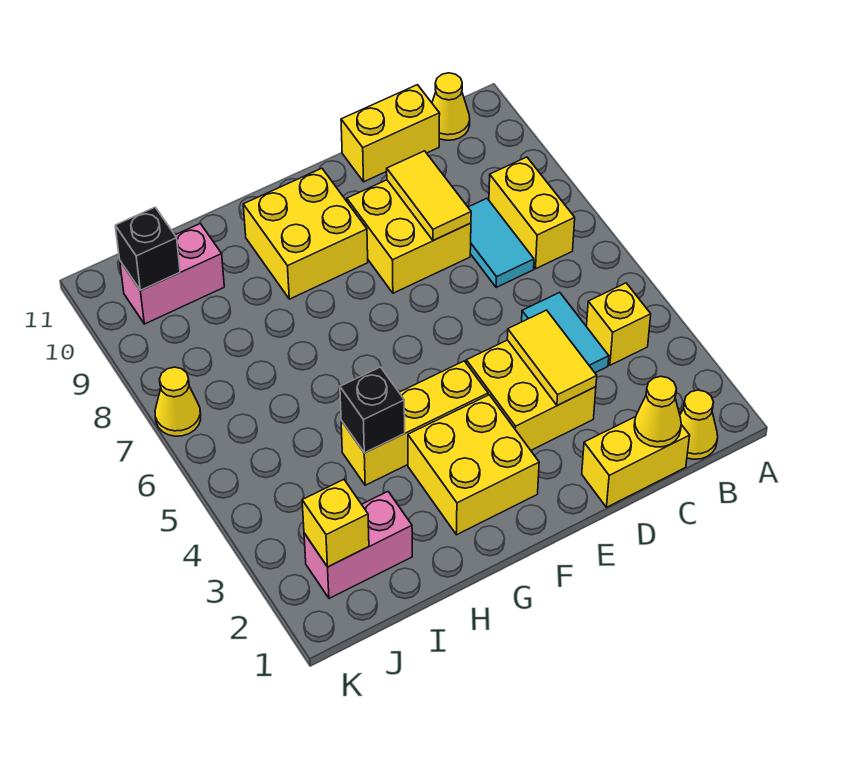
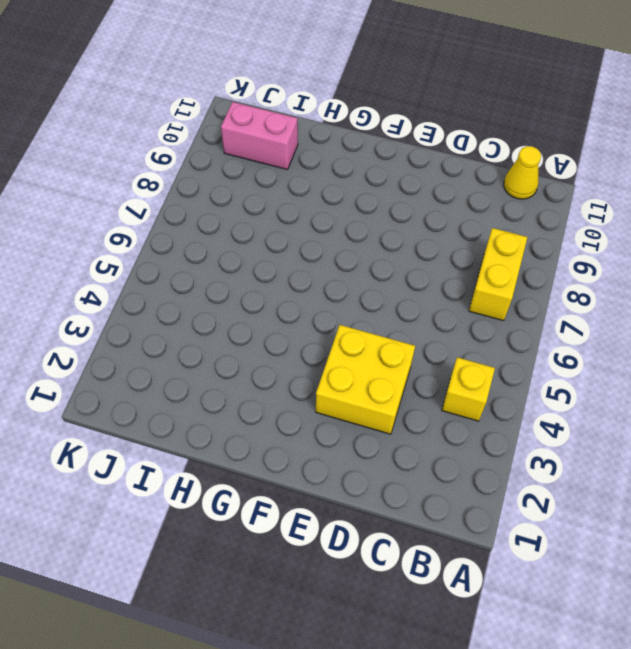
none -> yellow 1x1 cone [680,390,718,459]
none -> yellow 1x2 brick [582,417,690,507]
none -> cyan 1x2 tile [522,292,609,373]

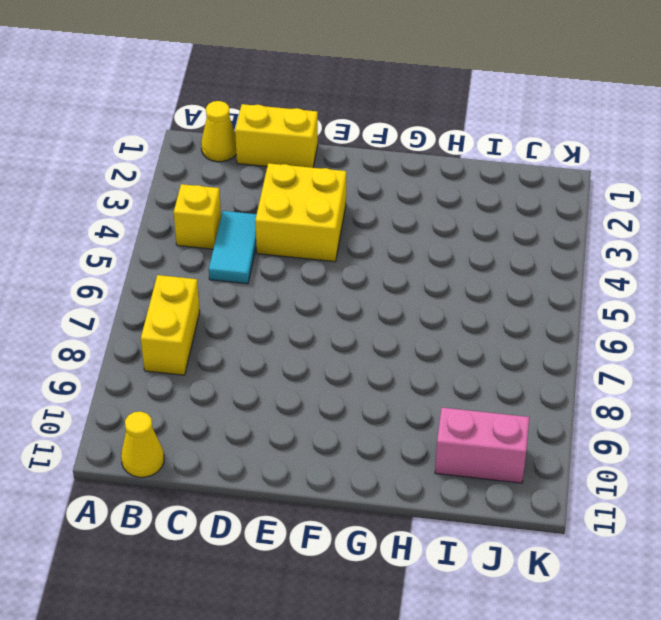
none -> cyan 1x2 tile [468,198,534,288]
none -> yellow 1x2 brick [341,85,440,182]
none -> yellow 2x2 brick [347,180,471,293]

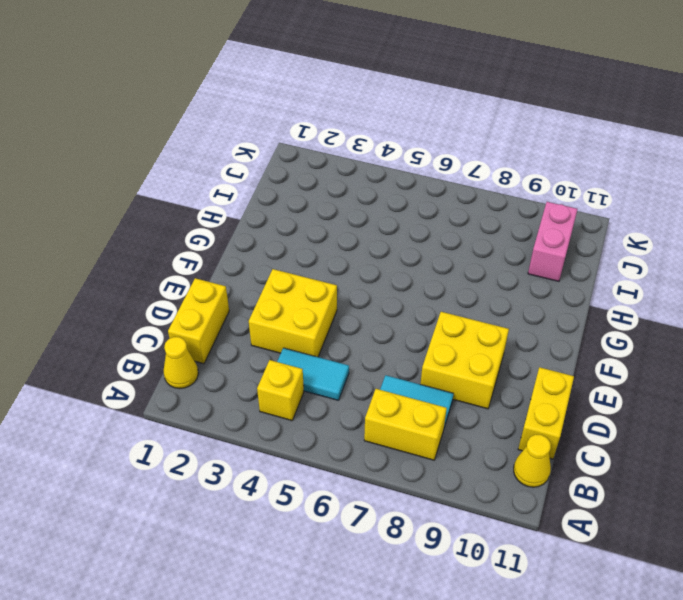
none -> yellow 2x2 brick [408,395,539,535]
none -> yellow 1x3 brick [341,361,488,485]
none -> yellow 2x2 brick [243,168,368,299]

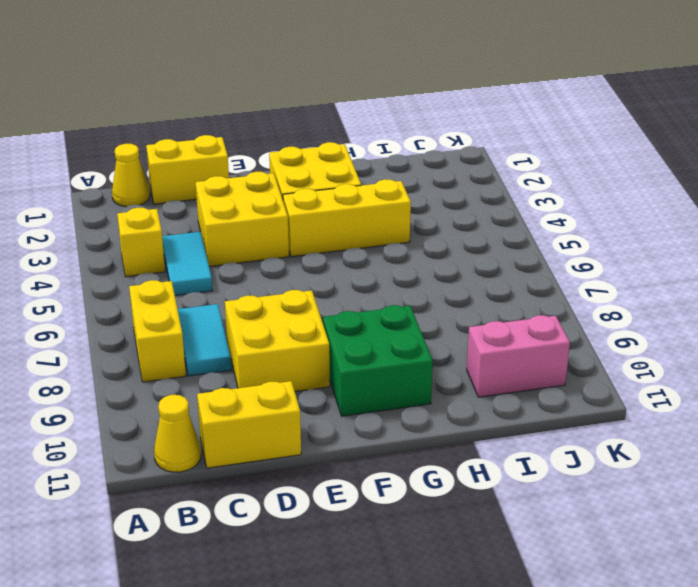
green 2x2 brick [323,305,433,416] -> yellow 2x2 brick [243,168,368,299]
none -> pink 1x2 brick [304,492,412,598]
none -> yellow 1x1 cone [155,367,201,436]
none -> yellow 1x1 cone [634,376,681,447]

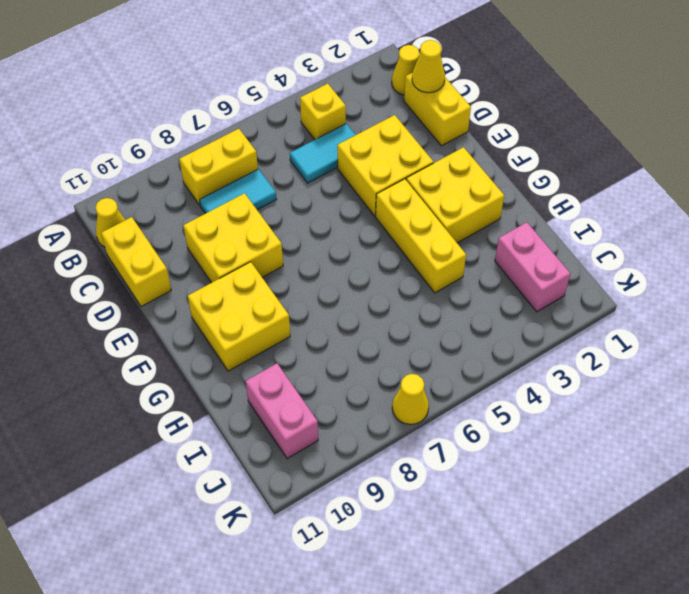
none -> yellow 1x2 tile [507,310,597,406]
none -> yellow 1x2 tile [387,151,471,241]
none -> black 1x1 brick [340,367,405,453]

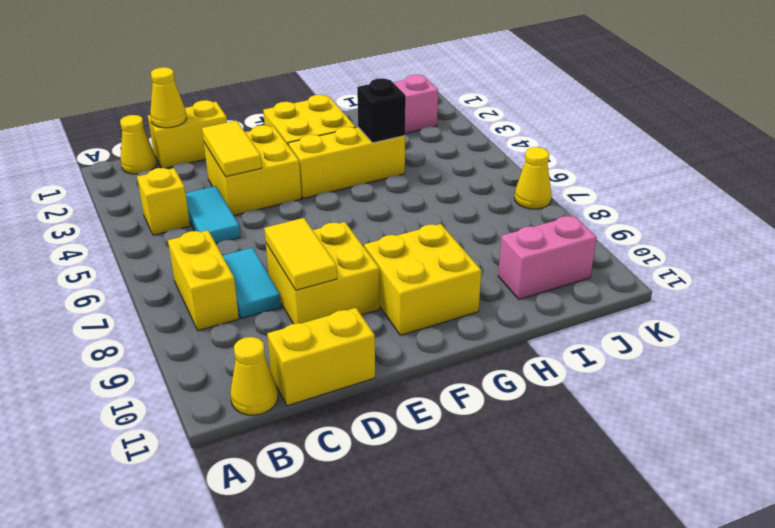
none -> yellow 1x1 brick [302,480,369,567]
none -> black 1x1 brick [115,207,180,290]

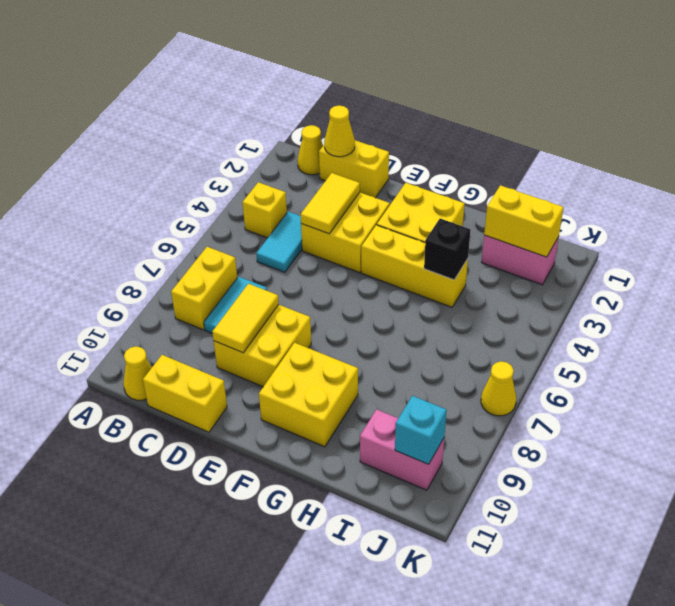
yellow 1x2 brick [484,185,563,257] -> yellow 1x1 brick [302,480,369,567]
cyan 1x1 brick [395,396,447,464] -> black 1x1 brick [115,207,180,290]

